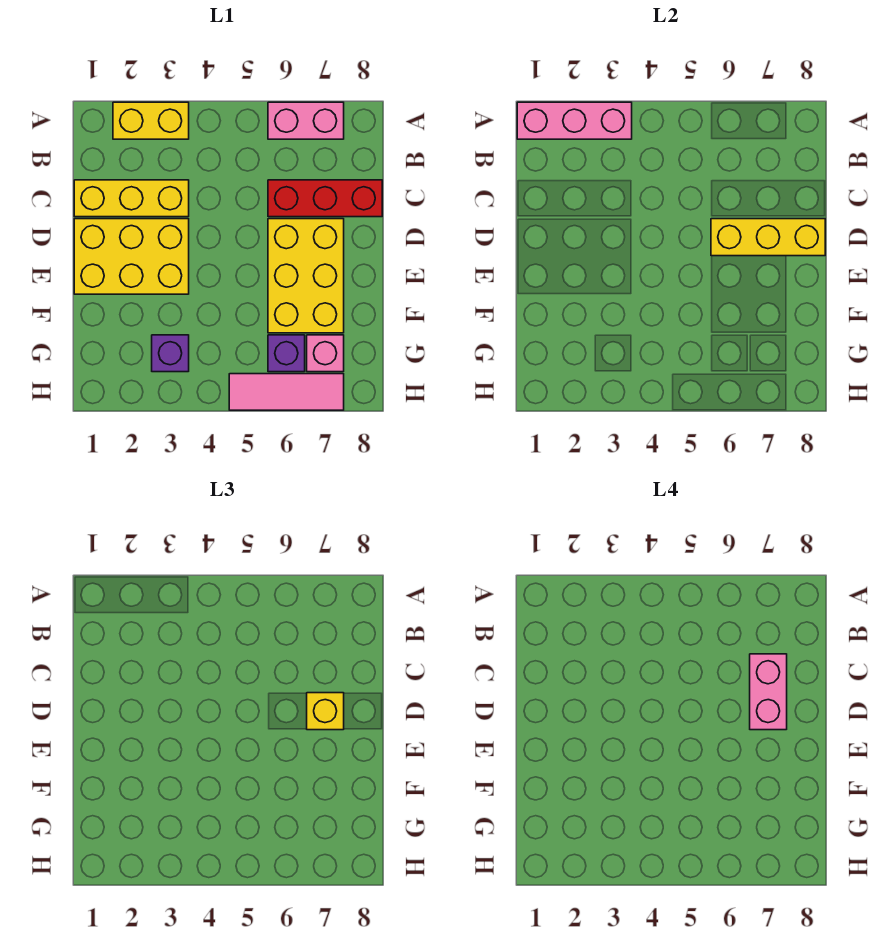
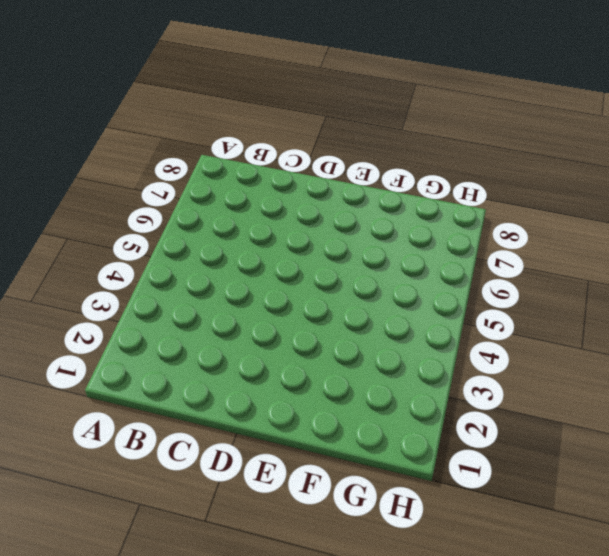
none -> yellow 1x2 brick [113,102,189,139]
none -> pink 1x2 brick [268,102,344,139]
none -> yellow 1x3 brick [74,180,189,217]

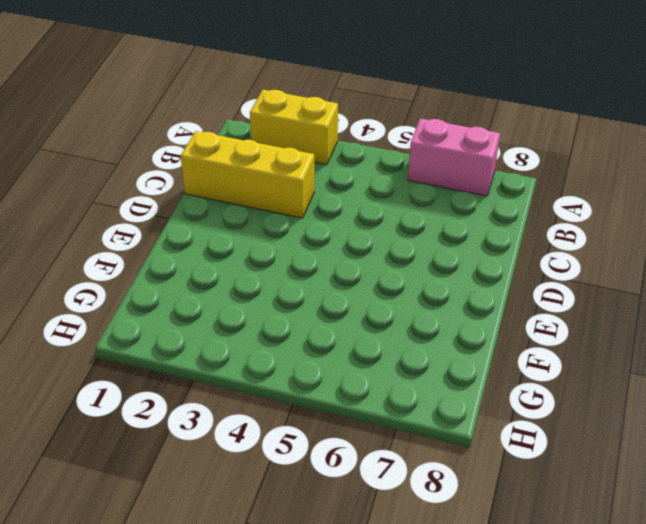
none -> red 1x3 brick [268,180,382,217]
none -> yellow 2x3 brick [74,219,189,294]
none -> yellow 2x3 brick [268,219,344,333]

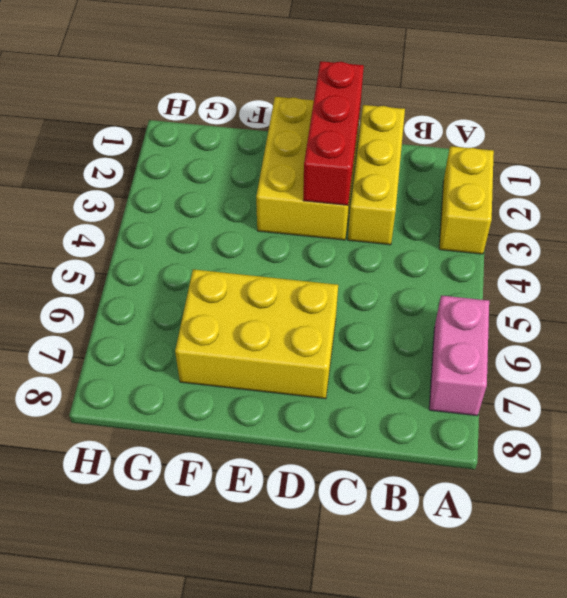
red 1x3 brick [303,61,364,205] -> red 1x3 brick moved to [268,180,382,217]
none -> purple 1x1 brick [152,335,189,372]
none -> purple 1x1 brick [268,335,305,372]
none -> pink 1x1 brick [307,335,344,372]

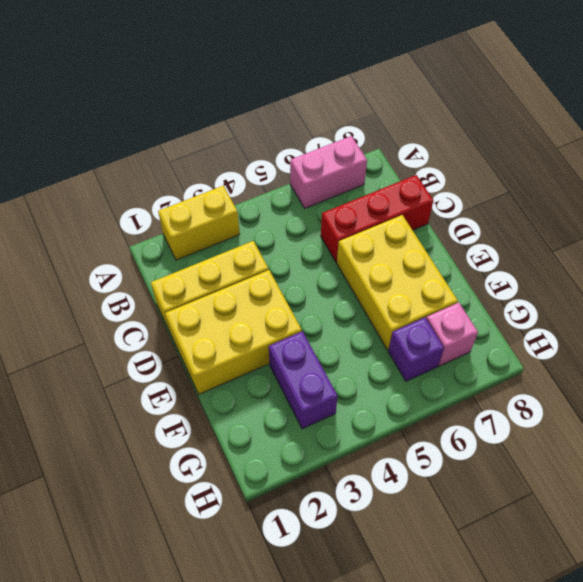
purple 1x2 brick [269,331,338,429] -> purple 1x1 brick [152,335,189,372]
none -> pink 1x3 tile [229,374,344,410]
none -> pink 1x3 brick [517,102,632,139]
none -> yellow 1x3 brick [711,219,825,256]

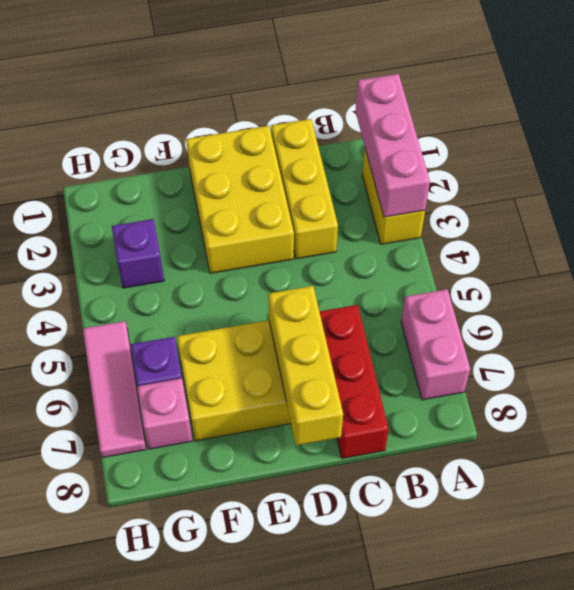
none -> yellow 1x1 brick [307,693,344,730]
none -> pink 1x2 brick [750,654,787,730]

